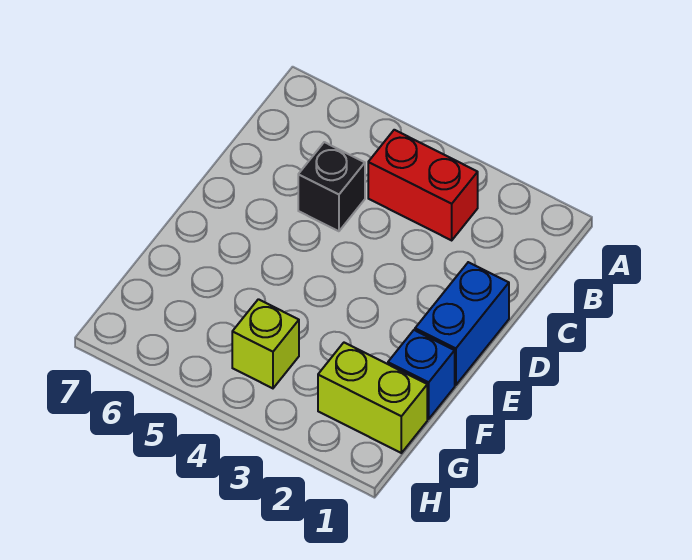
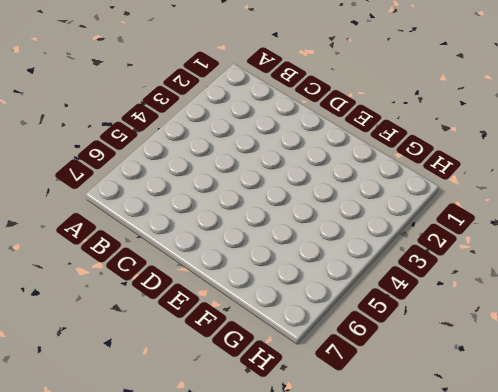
none -> red 1x2 brick [368,130,478,240]
none -> black 1x1 brick [298,142,365,231]

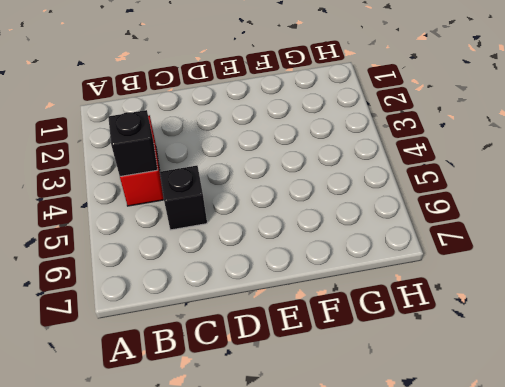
black 1x1 brick [108,110,158,177] -> none
none -> blue 1x2 brick [415,262,509,385]
none -> blue 1x1 brick [388,330,455,419]

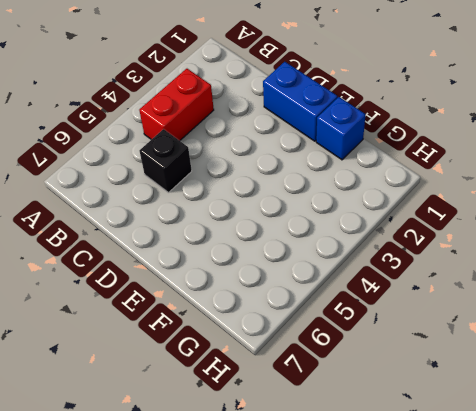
none -> lime 1x2 brick [318,343,427,453]
none -> lime 1x1 brick [232,299,299,388]

